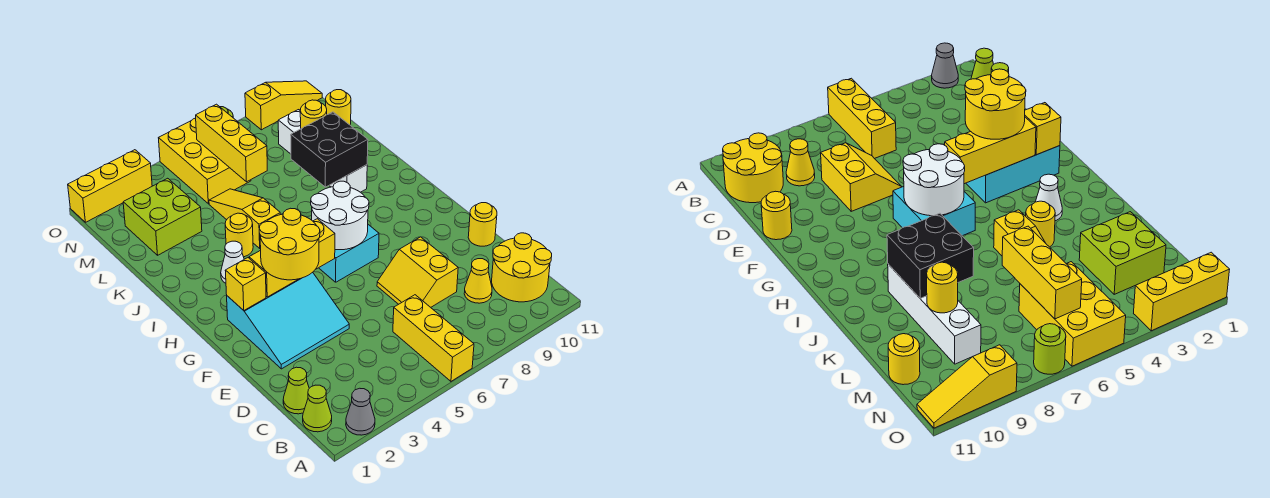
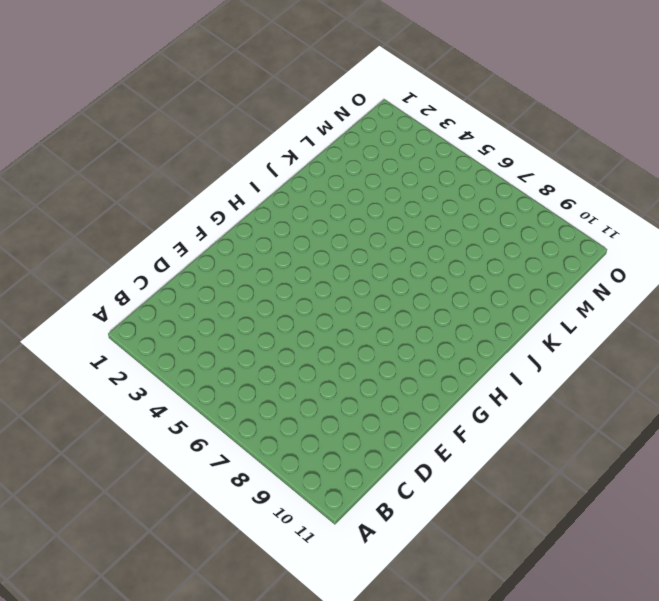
none -> grey 1x1 cone [346,388,375,435]
none -> yellow 1x3 brick [393,295,474,381]
none -> lime 1x1 cone [303,385,332,432]

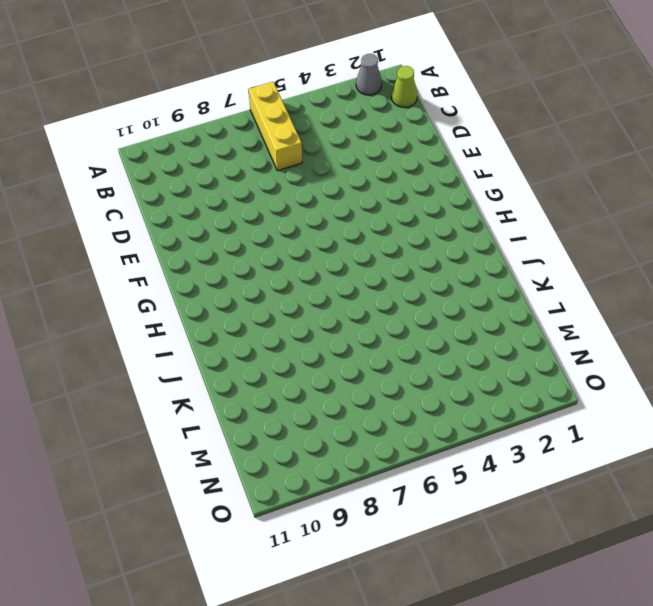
none -> yellow 2x2 round brick [492,233,552,302]
none -> lime 1x1 cone [283,367,309,414]
none -> yellow 1x1 cone [464,259,492,303]

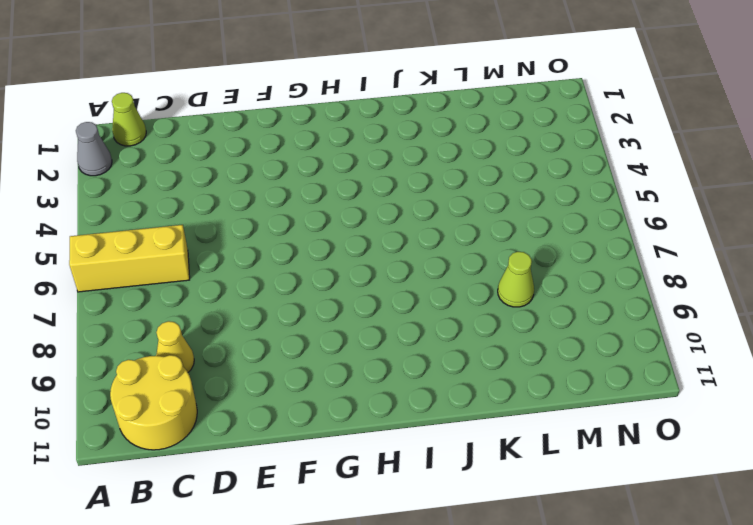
lime 1x1 cone [498,252,534,307] -> lime 1x1 cone moved to [283,367,309,414]
none -> yellow 2x2 slope [377,237,458,307]
none -> cyan 3x3 slope [227,272,349,369]
none -> yellow 1x1 round brick [468,203,497,246]

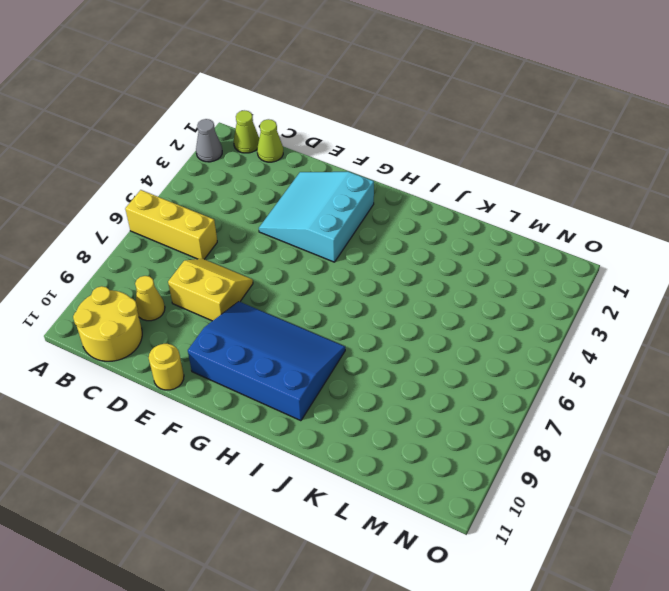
blue 3x4 slope [188,301,345,421] -> none
none -> cyan 2x2 brick [319,225,379,282]
none -> white 1x1 cone [221,241,244,283]
none -> yellow 1x1 round brick [225,213,253,257]

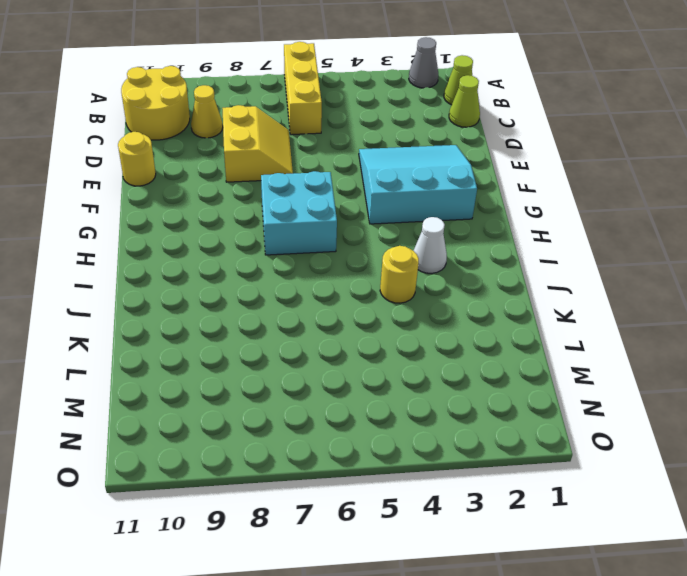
none -> yellow 1x3 slope [209,189,280,248]
none -> white 1x4 brick [278,110,367,192]
none -> lime 2x2 brick [123,178,202,255]

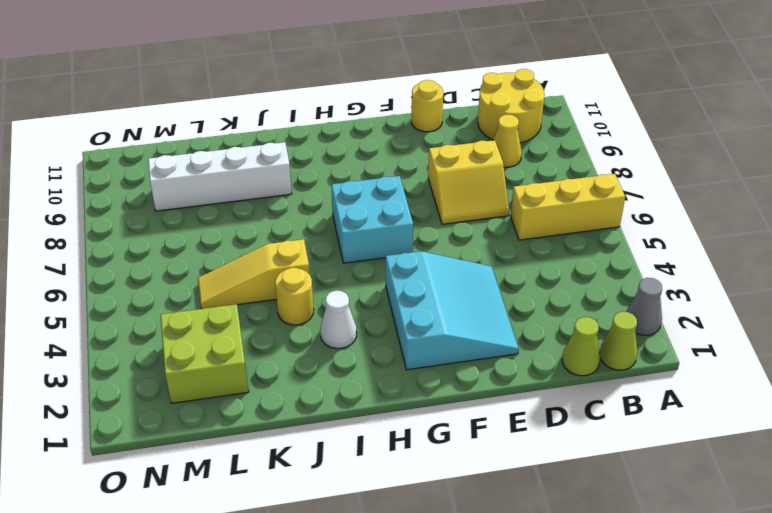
none -> yellow 2x3 brick [159,118,251,204]
none -> yellow 1x1 round brick [326,90,351,125]
none -> yellow 1x3 brick [68,150,152,222]

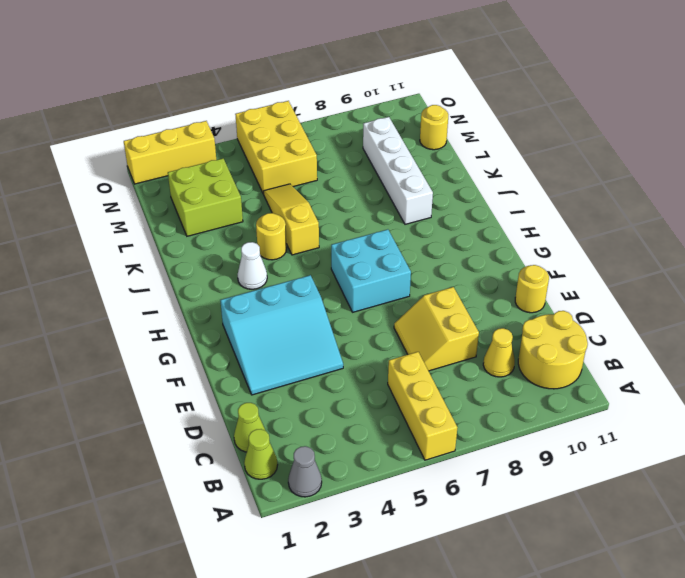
none -> lime 1x1 round brick [1034,324,1066,374]
none -> yellow 1x3 slope [245,81,322,130]
none -> yellow 1x1 brick [225,258,266,310]

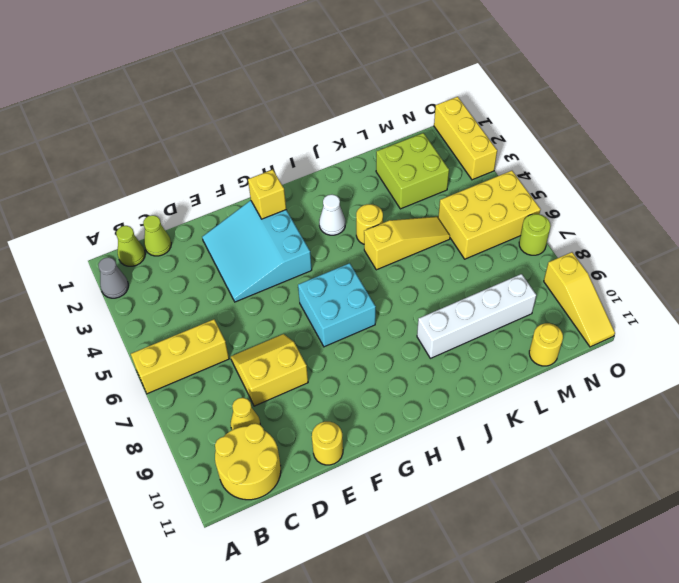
none -> yellow 1x3 brick [249,219,335,297]
none -> white 2x2 round brick [311,181,369,250]
none -> black 2x2 brick [291,112,368,187]

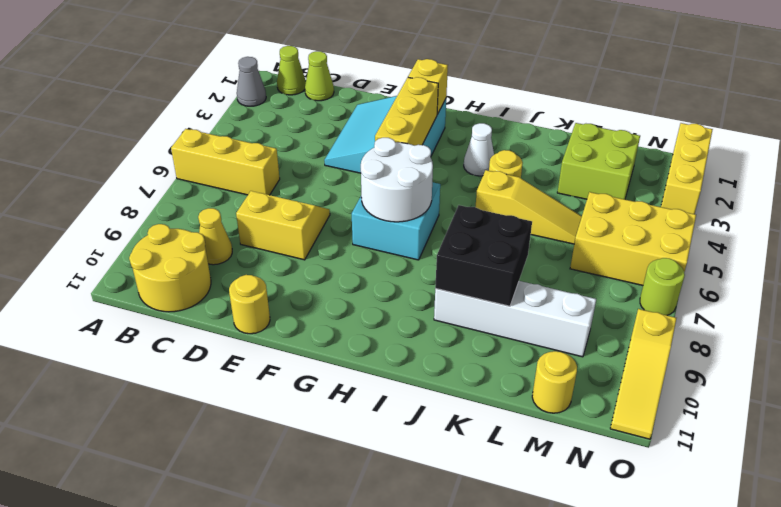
none -> yellow 1x3 brick [196,104,267,182]
none -> yellow 1x1 round brick [300,100,327,129]
none -> yellow 2x2 round brick [259,208,320,280]

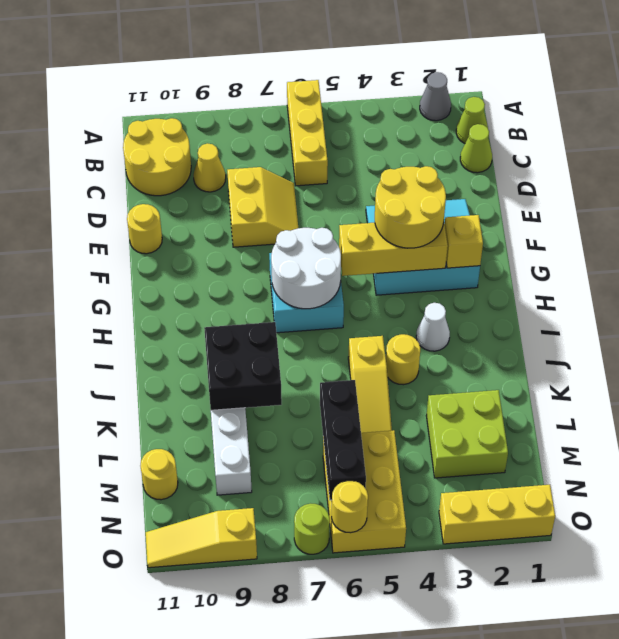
black 1x3 brick [320,380,366,500] -> yellow 1x3 brick [196,104,267,182]
yellow 1x1 round brick [332,481,368,533] -> yellow 1x1 round brick moved to [300,100,327,129]

